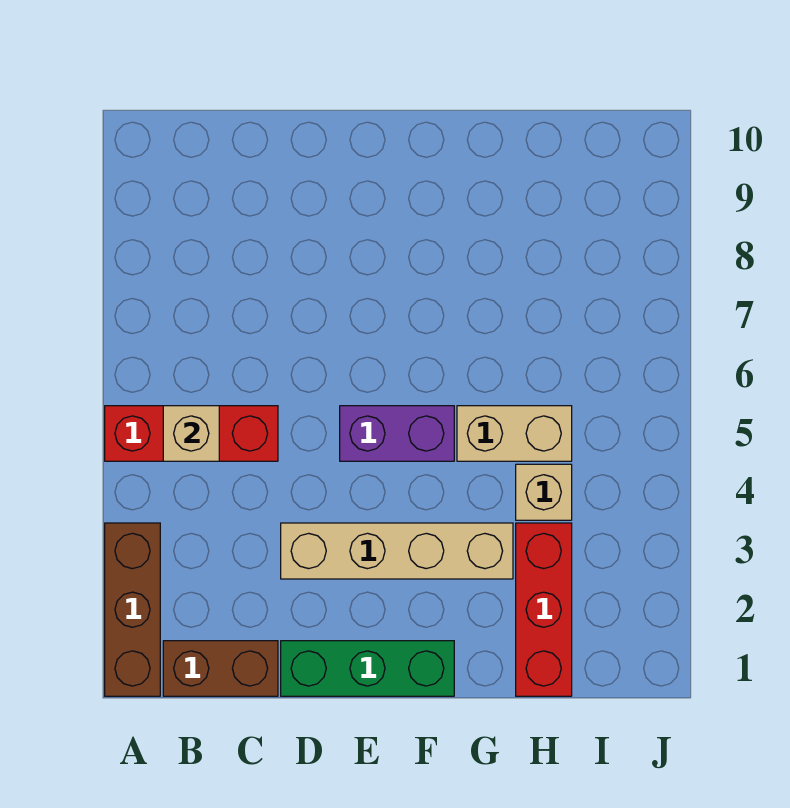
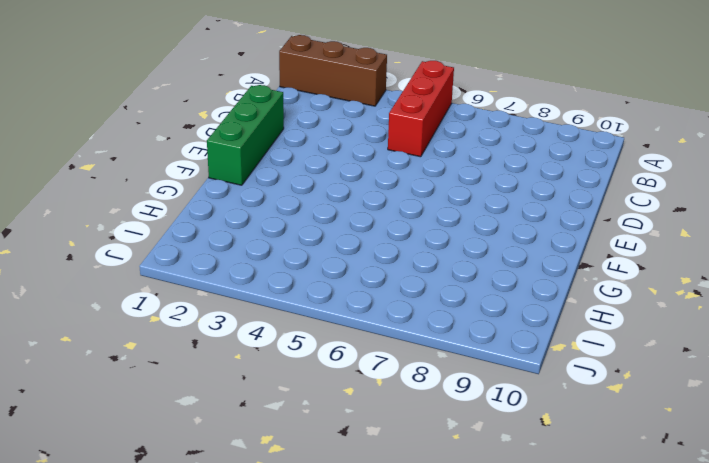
none -> brown 1x2 brick [163,641,278,696]
none -> tan 1x4 brick [281,523,513,579]

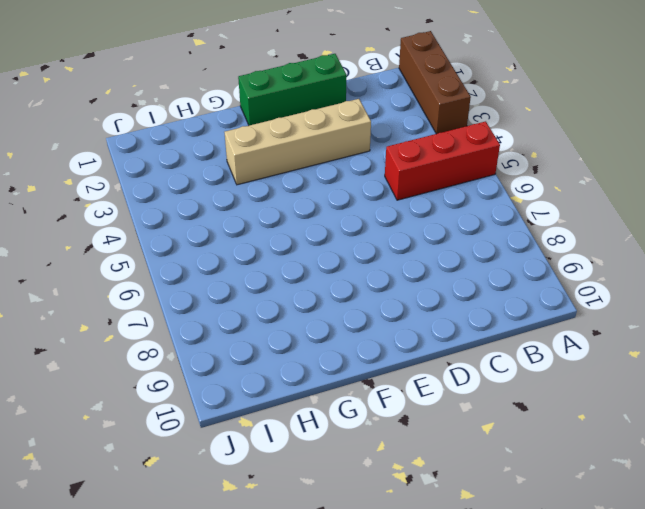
none -> brown 1x2 brick [163,641,278,696]
none -> purple 1x2 brick [340,406,454,461]

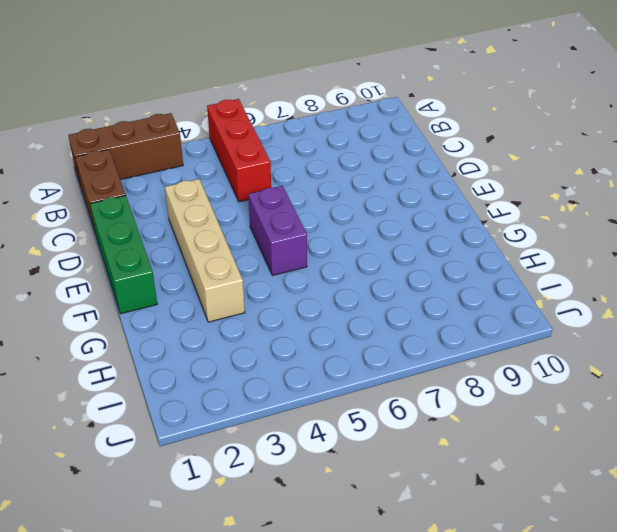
none -> tan 1x2 brick [457,406,572,461]
none -> red 1x3 brick [516,523,572,696]

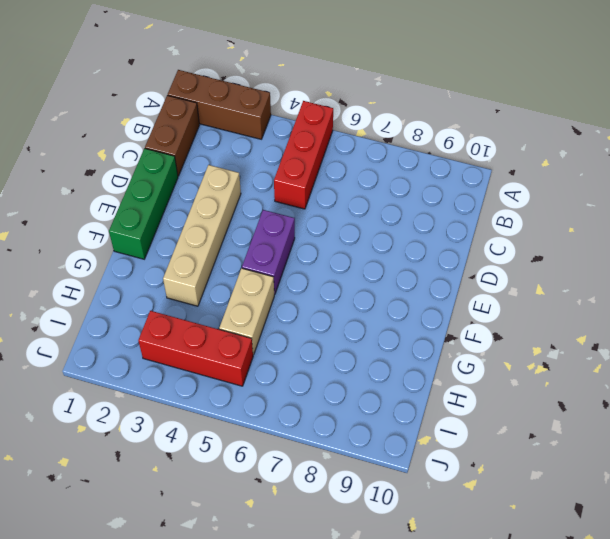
red 1x3 brick [138,311,253,386] -> red 1x3 brick moved to [516,523,572,696]
none -> tan 1x1 brick [516,464,572,520]
none -> tan 1x1 brick [163,406,219,461]

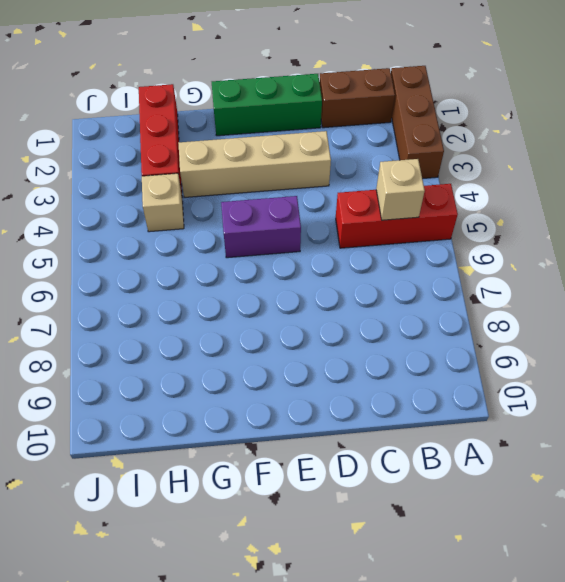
none -> tan 1x2 brick [457,406,572,461]

